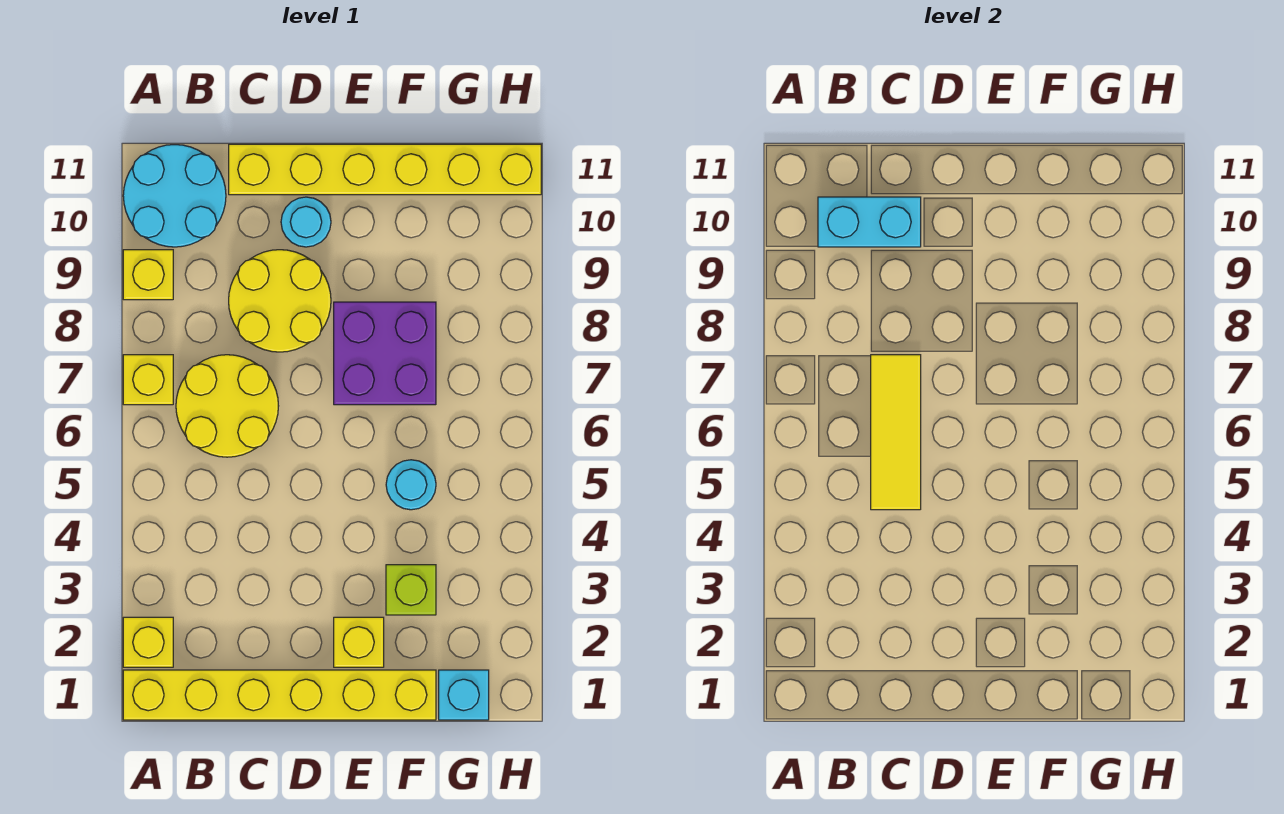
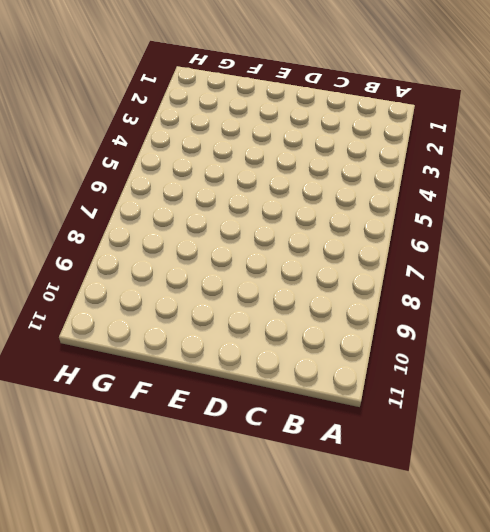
none -> yellow 1x6 brick [123,670,436,720]
none -> yellow 1x1 brick [123,617,173,667]
none -> yellow 1x1 brick [123,355,173,405]

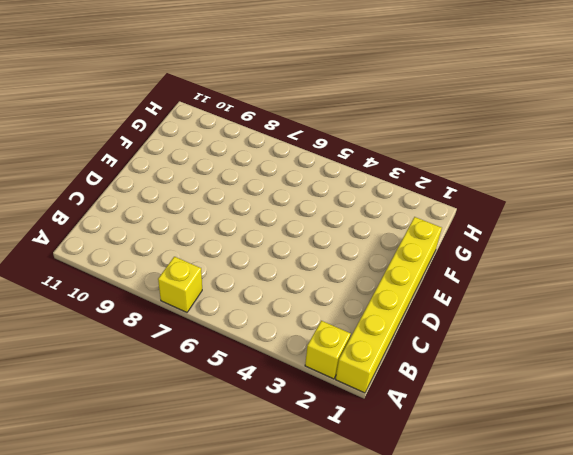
none -> yellow 1x1 brick [123,250,173,300]
none -> cyan 2x2 round brick [123,145,226,247]
none -> yellow 2x2 round brick [176,355,278,457]

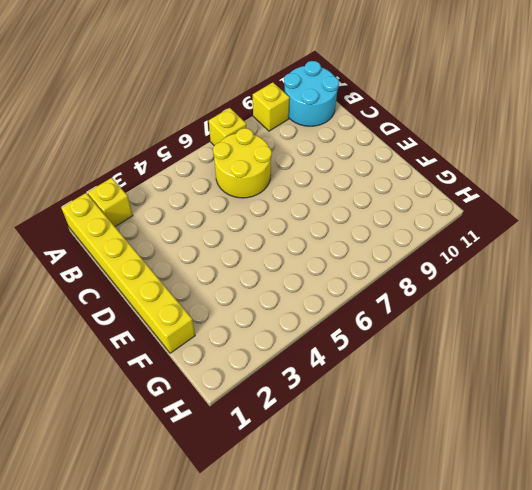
none -> yellow 2x2 round brick [229,250,331,352]
none -> yellow 1x6 brick [229,144,541,195]
none -> cyan 1x1 round brick [281,197,331,247]

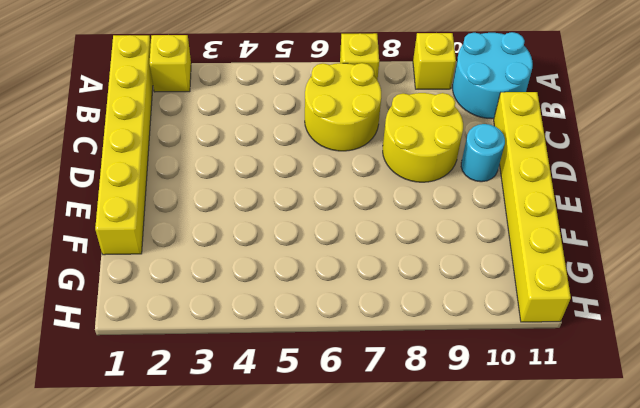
none -> yellow 1x1 brick [334,617,384,667]
none -> purple 2x2 brick [334,302,436,405]
none -> lime 1x1 brick [386,565,436,615]

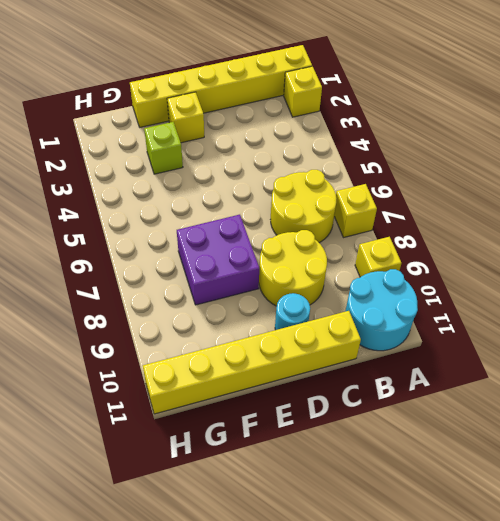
none -> cyan 1x1 round brick [386,460,436,510]
none -> cyan 1x1 brick [439,670,489,720]
none -> cyan 1x2 brick [818,197,921,247]

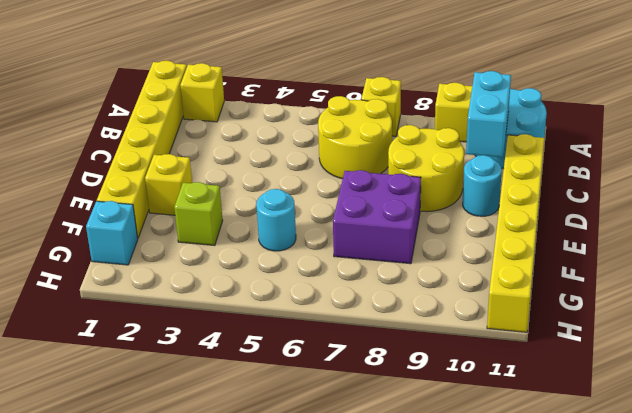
none -> yellow 1x3 tile [871,355,921,510]

